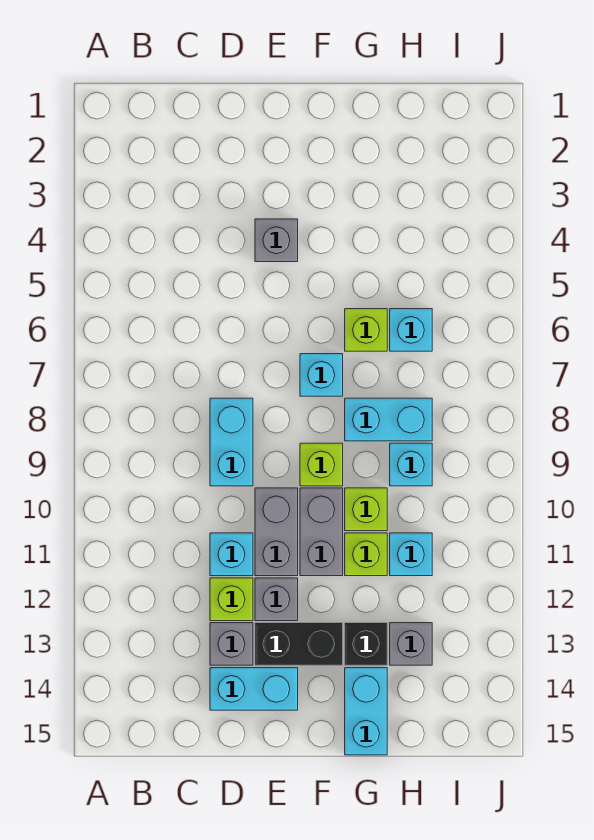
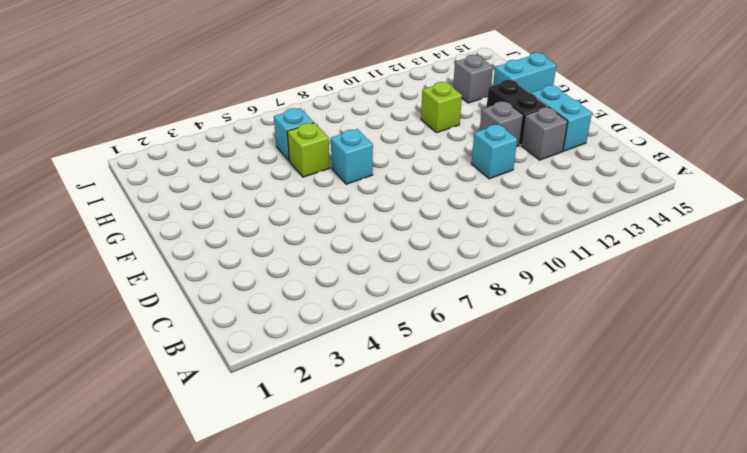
none -> cyan 1x2 brick [210,398,253,486]
none -> lime 1x1 brick [210,578,253,621]
none -> grey 1x1 brick [255,219,298,262]

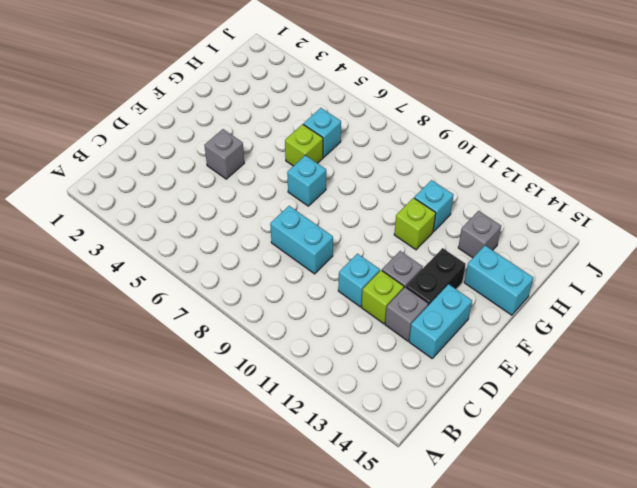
none -> grey 1x2 brick [255,488,298,576]
none -> lime 1x1 brick [300,443,343,486]
none -> grey 1x2 brick [300,488,343,576]

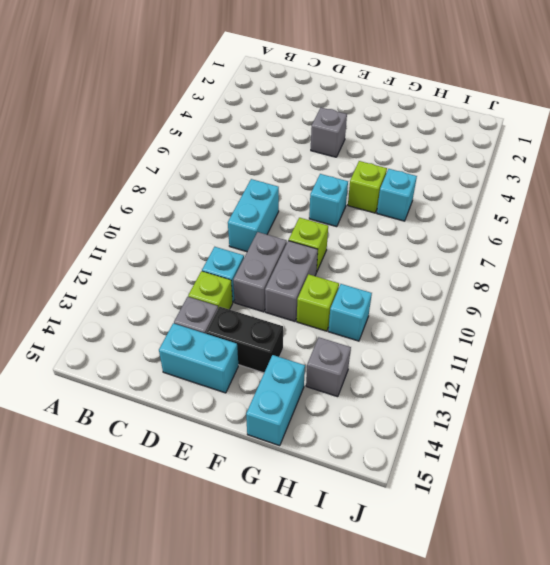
none -> grey 1x1 brick [255,578,298,621]
none -> cyan 1x2 brick [345,398,432,441]
none -> lime 1x1 brick [345,488,387,531]

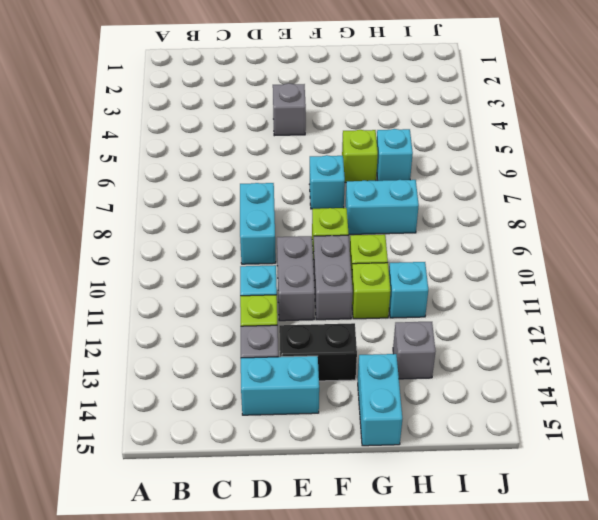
none -> grey 1x1 brick [255,578,298,621]
none -> black 1x1 brick [345,623,387,665]
none -> cyan 1x1 brick [390,443,432,486]

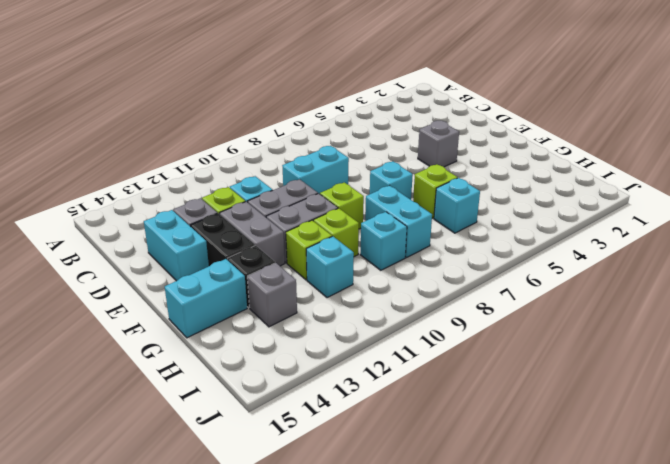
grey 1x2 brick [220,202,285,266] -> grey 1x1 brick [255,578,298,621]

